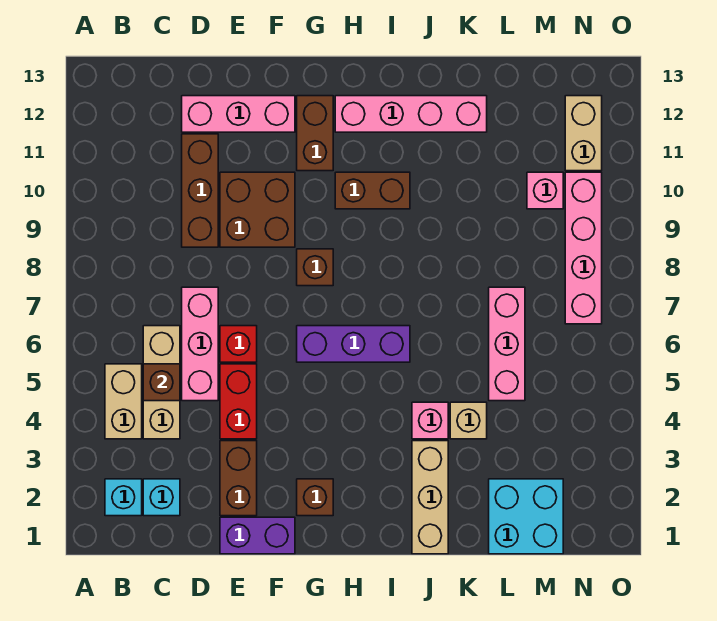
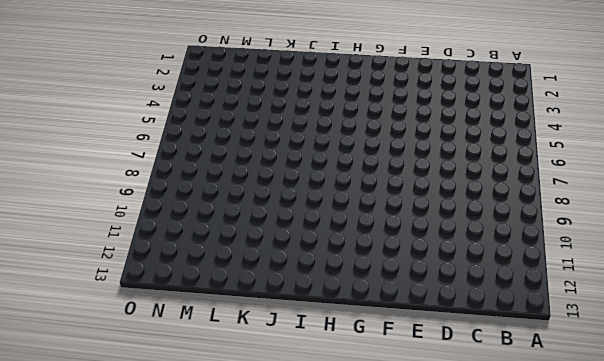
none -> cyan 1x1 brick [105,479,142,516]
none -> tan 1x2 brick [105,364,142,439]
none -> cyan 1x1 brick [143,479,180,516]

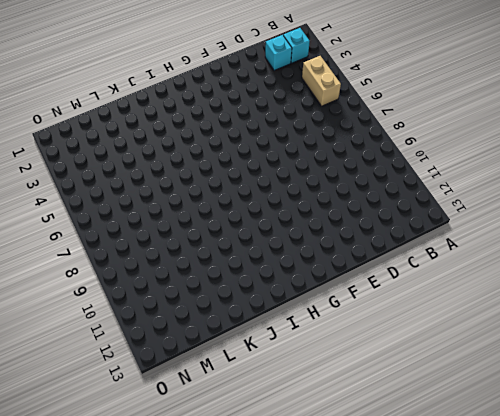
none -> tan 1x3 brick [143,326,180,439]
none -> pink 1x3 brick [182,287,218,401]
none -> brown 1x3 brick [182,134,218,247]

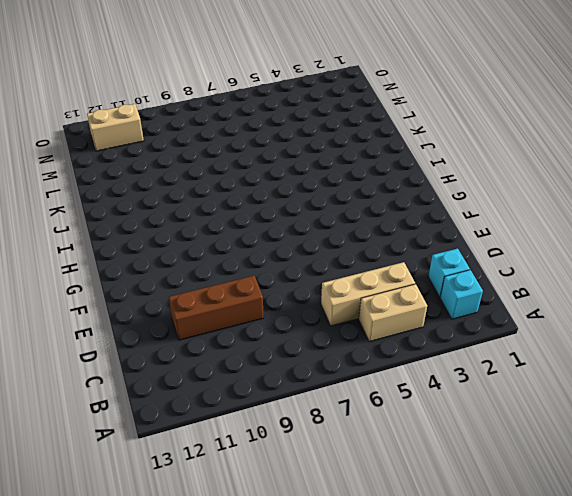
none -> pink 1x3 brick [182,287,218,401]
none -> pink 1x3 brick [182,96,295,132]
none -> purple 1x2 brick [220,517,295,554]

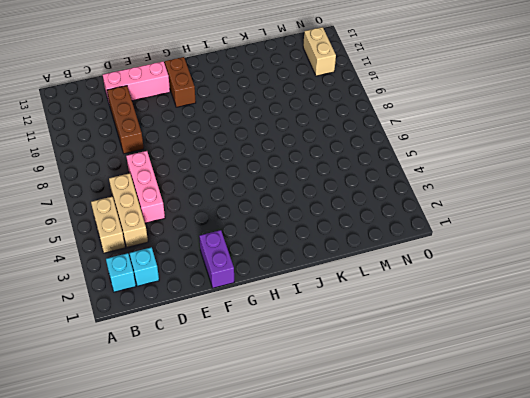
purple 1x2 brick [199,230,234,288] -> purple 1x2 brick turned to [220,517,295,554]
none -> brown 1x2 brick [220,441,257,516]
none -> red 1x2 brick [220,364,257,439]
none -> red 1x1 brick [220,326,257,362]

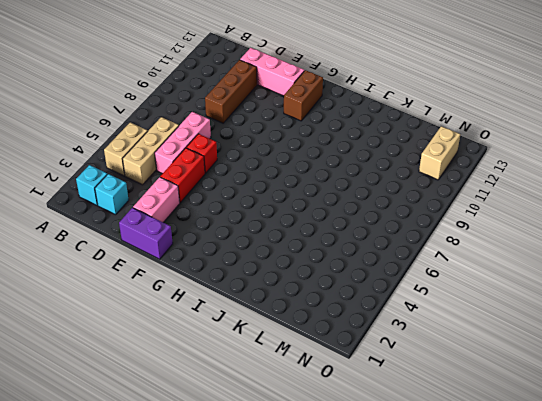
pink 1x2 brick [133,177,180,222] -> brown 1x2 brick [220,441,257,516]
none -> brown 2x2 brick [220,172,295,247]
none -> brown 1x1 brick [297,479,333,516]
none -> purple 1x3 brick [297,326,410,362]

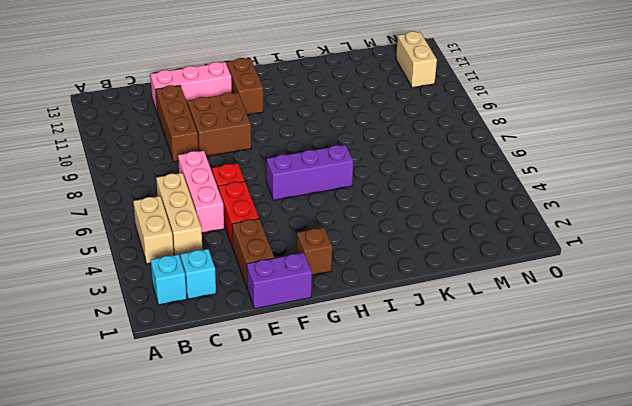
none -> brown 1x1 brick [297,249,333,286]
none -> brown 1x2 brick [335,172,410,209]
none -> pink 1x4 brick [335,96,487,132]

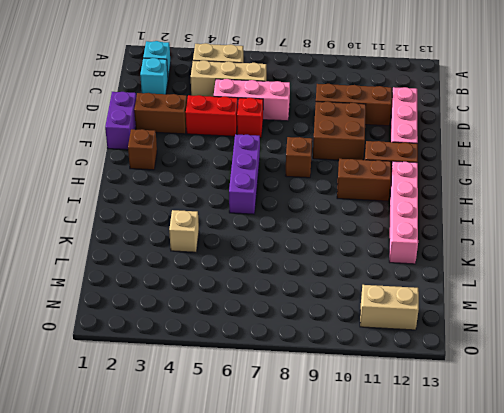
brown 1x2 brick [337,159,391,201] -> brown 1x2 brick turned to [335,172,410,209]
none -> tan 1x3 brick [412,441,448,554]
none -> pink 1x1 brick [412,402,448,439]
none -> cyan 2x2 brick [489,479,563,554]

